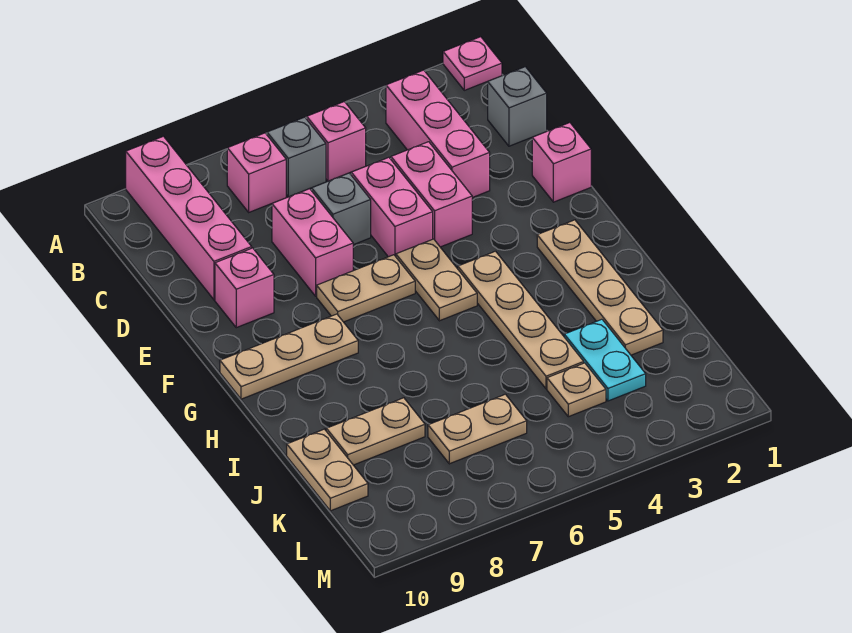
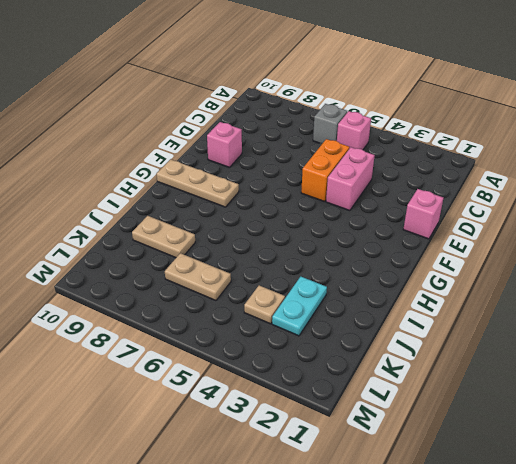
orange 1x2 brick [301,139,349,202] -> pink 1x2 brick [351,157,433,257]
none -> pink 1x1 plate [443,37,502,90]
none -> pink 1x4 brick [126,136,252,300]
none -> pink 1x3 brick [386,70,490,198]

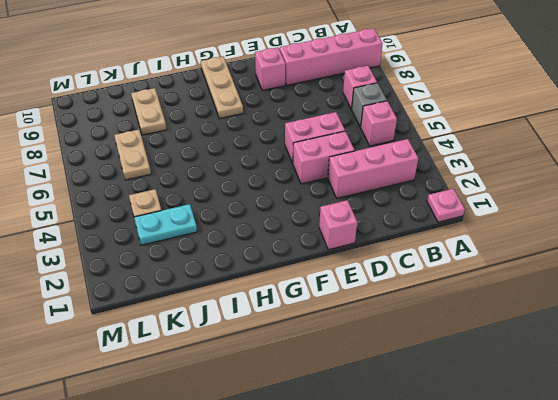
none -> grey 1x1 brick [488,67,547,146]
none -> grey 1x1 brick [312,173,371,245]
none -> pink 1x2 brick [272,189,353,296]

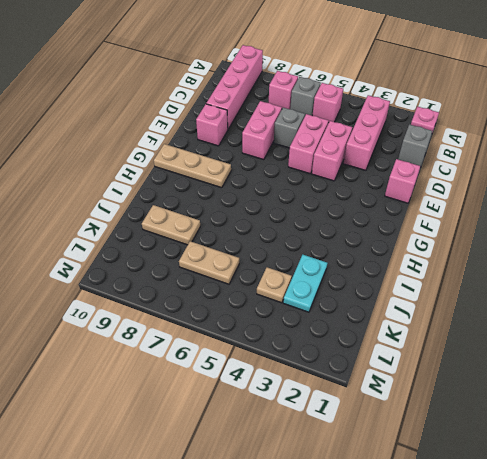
none -> tan 1x2 plate [396,239,477,321]
none -> tan 1x2 plate [317,255,415,322]
none -> tan 1x4 plate [537,220,663,355]

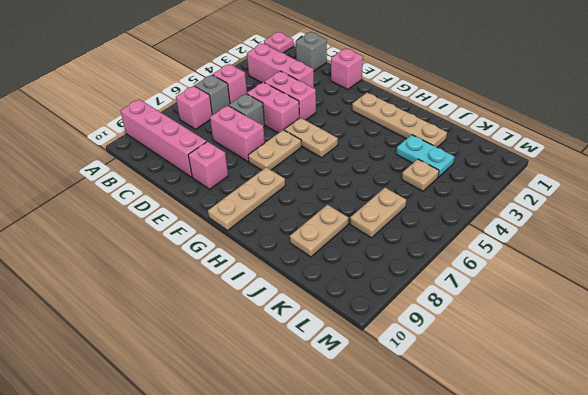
none -> tan 1x4 plate [458,251,584,389]
none -> tan 1x2 plate [287,429,368,511]

